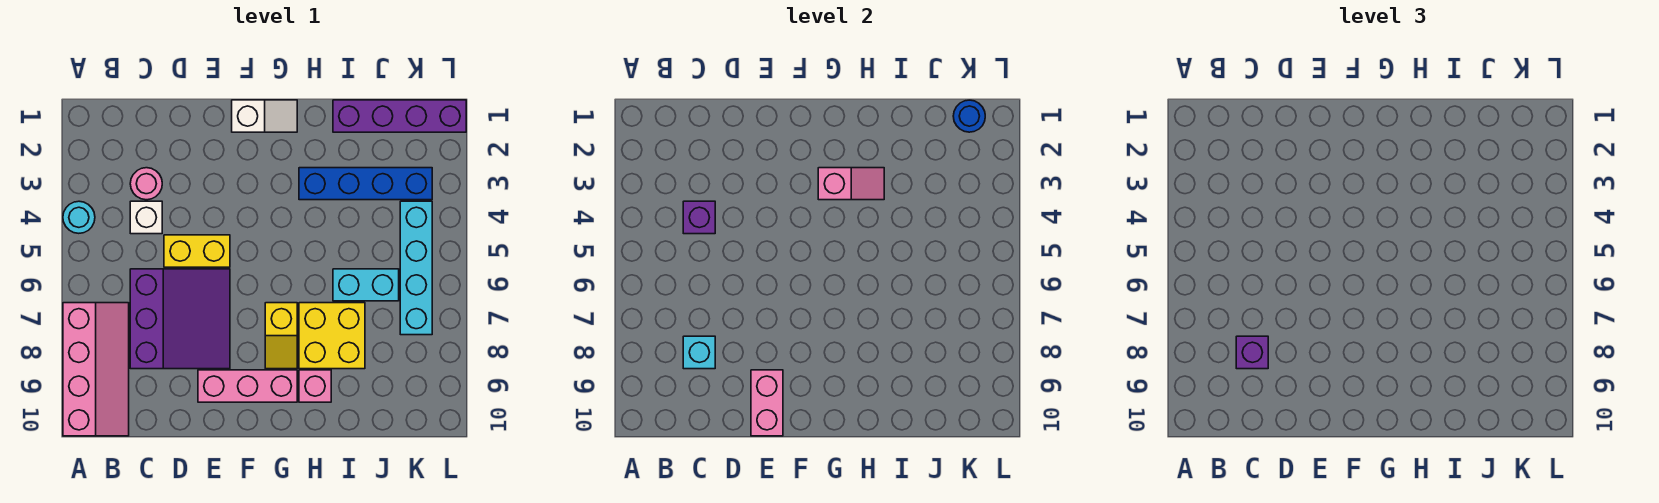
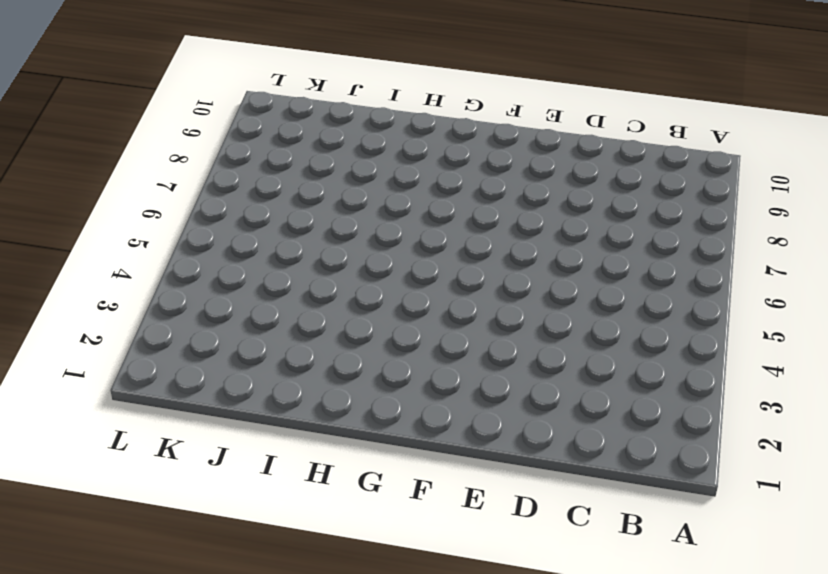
none -> cyan 1x1 round brick [63,201,95,233]
none -> pink 2x4 slope [63,303,129,436]
none -> pink 1x1 round brick [130,168,162,200]

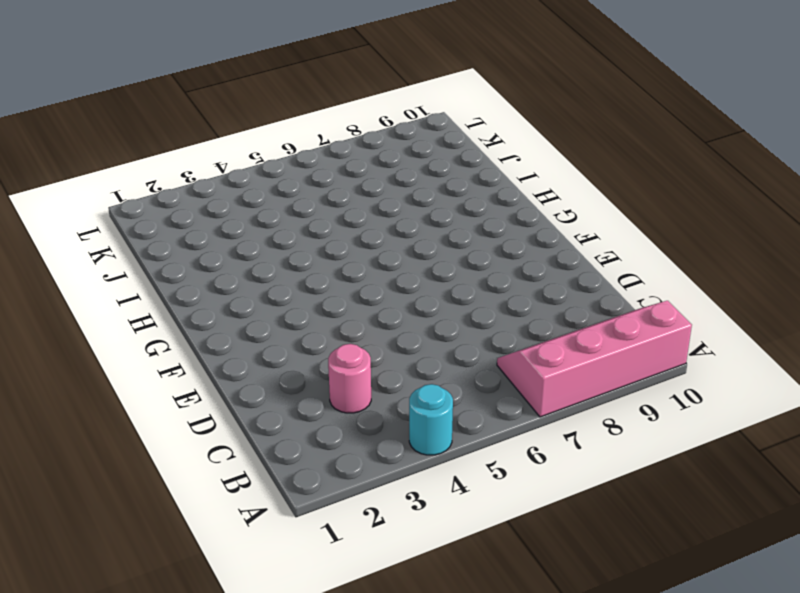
none -> white 1x1 brick [130,201,162,234]
none -> purple 3x3 slope [130,269,230,369]
none -> yellow 1x2 brick [164,235,230,267]

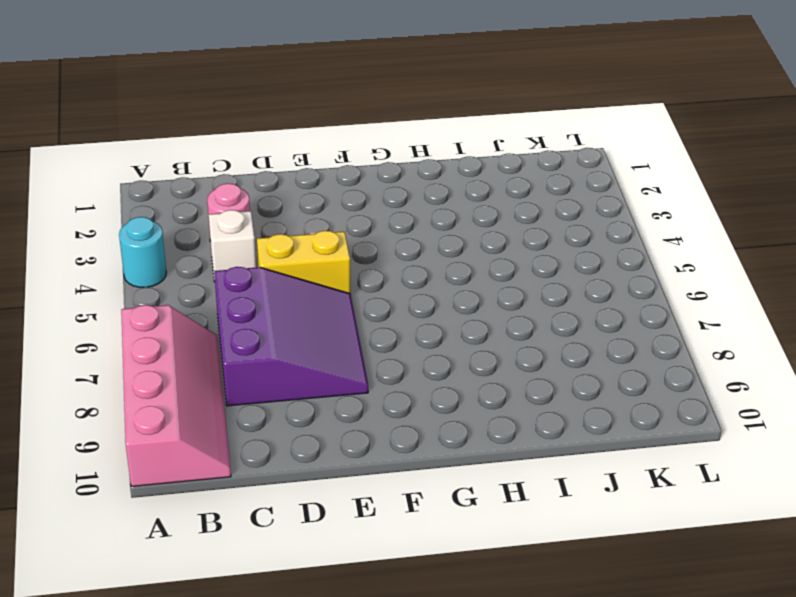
none -> pink 1x3 brick [198,370,297,402]
none -> white 1x2 slope [232,100,297,132]
none -> yellow 1x2 slope [265,303,297,369]

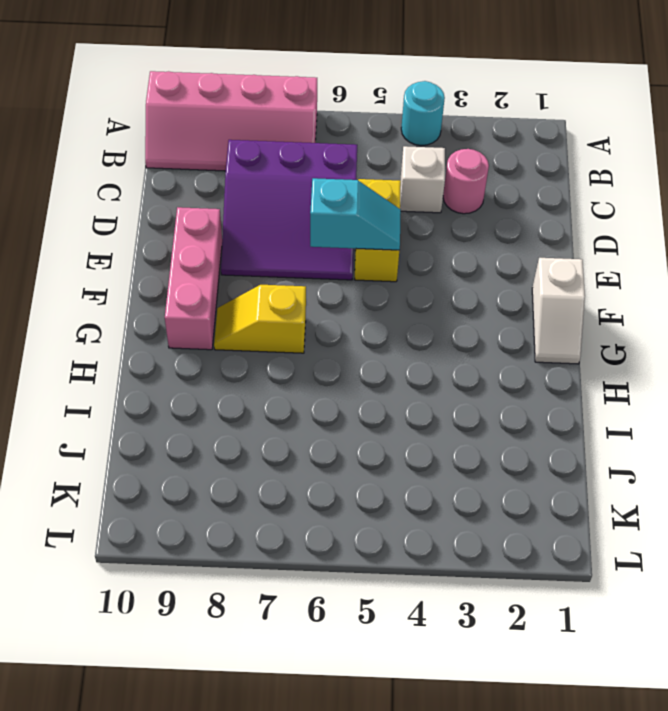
cyan 1x2 slope [310,178,401,250] -> none
none -> blue 1x4 brick [299,168,432,200]
none -> yellow 2x2 brick [299,303,365,369]
none -> pink 1x1 brick [299,370,331,402]

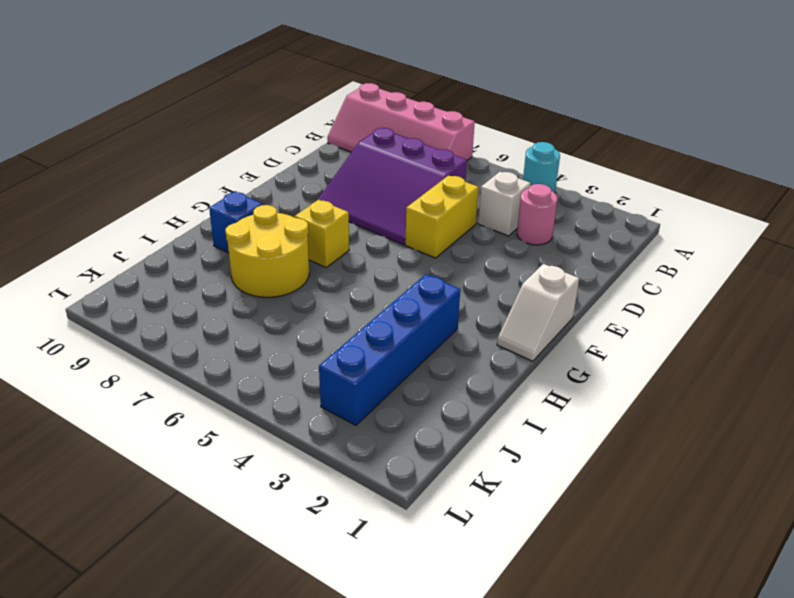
yellow 2x2 round brick [225,205,309,297] -> yellow 2x2 brick [299,303,365,369]
blue 1x1 brick [209,192,263,253] -> pink 1x1 brick [299,370,331,402]
none -> pink 1x3 brick [198,370,297,402]
none -> purple 1x4 brick [333,100,466,132]
none -> cyan 1x2 brick [333,269,399,301]

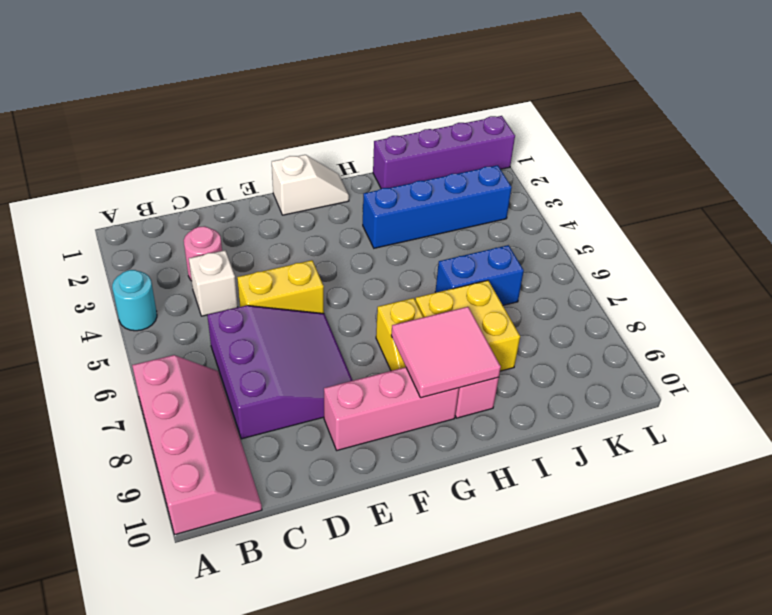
pink 2x2 tile [391,307,501,398] -> none
blue 1x2 brick [435,245,524,305] -> cyan 1x2 brick [333,269,399,301]
none -> cyan 1x4 brick [400,201,432,335]
none -> purple 1x1 brick [683,201,715,234]
none -> cyan 1x1 brick [683,336,715,369]

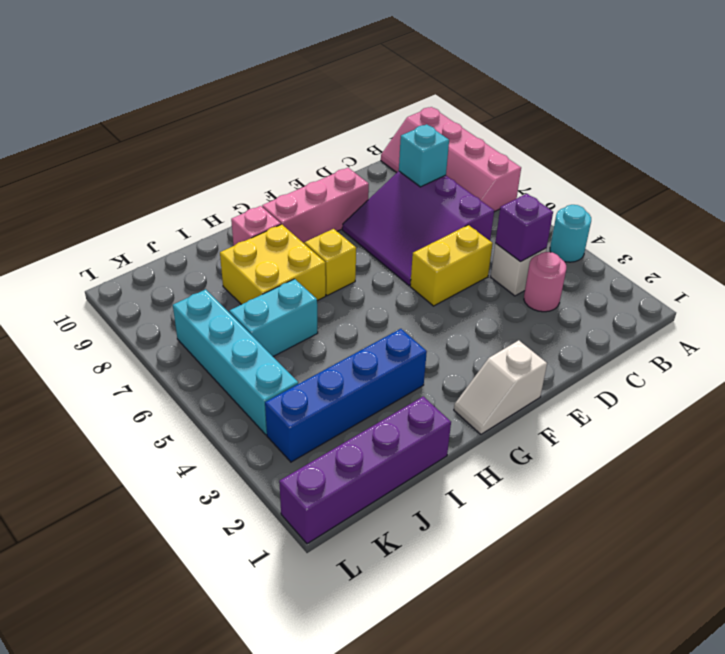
none -> pink 1x2 brick [751,370,783,436]
none -> pink 1x2 slope [818,168,884,200]
none -> blue 1x1 round brick [953,100,985,132]

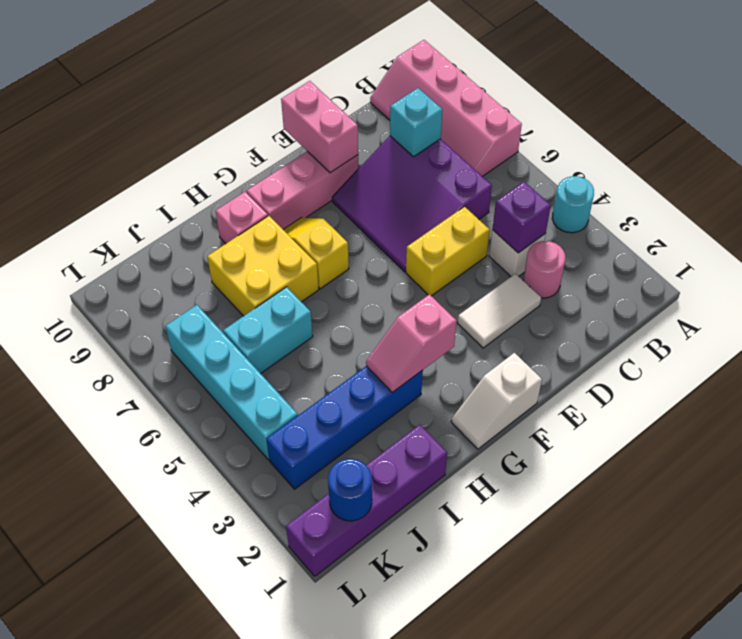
white 1x2 tile [458,274,541,348] -> none
none -> purple 1x1 brick [1236,336,1268,369]

